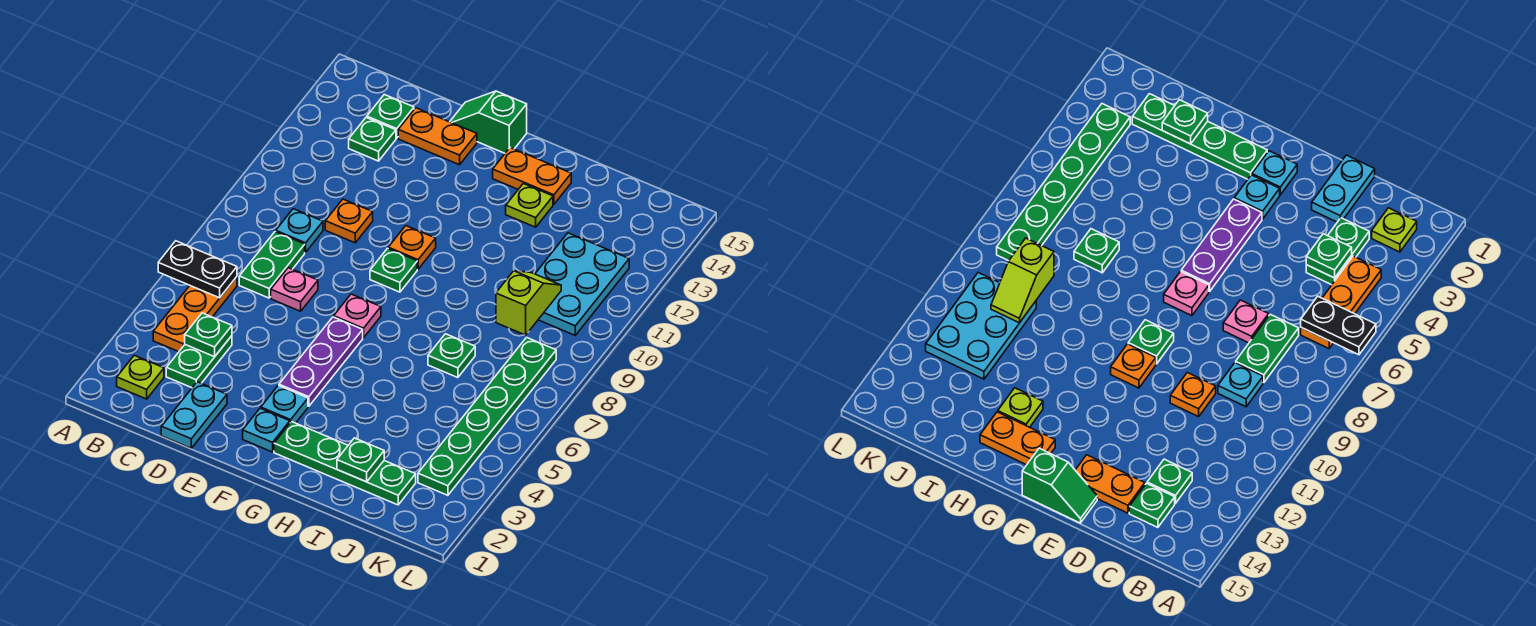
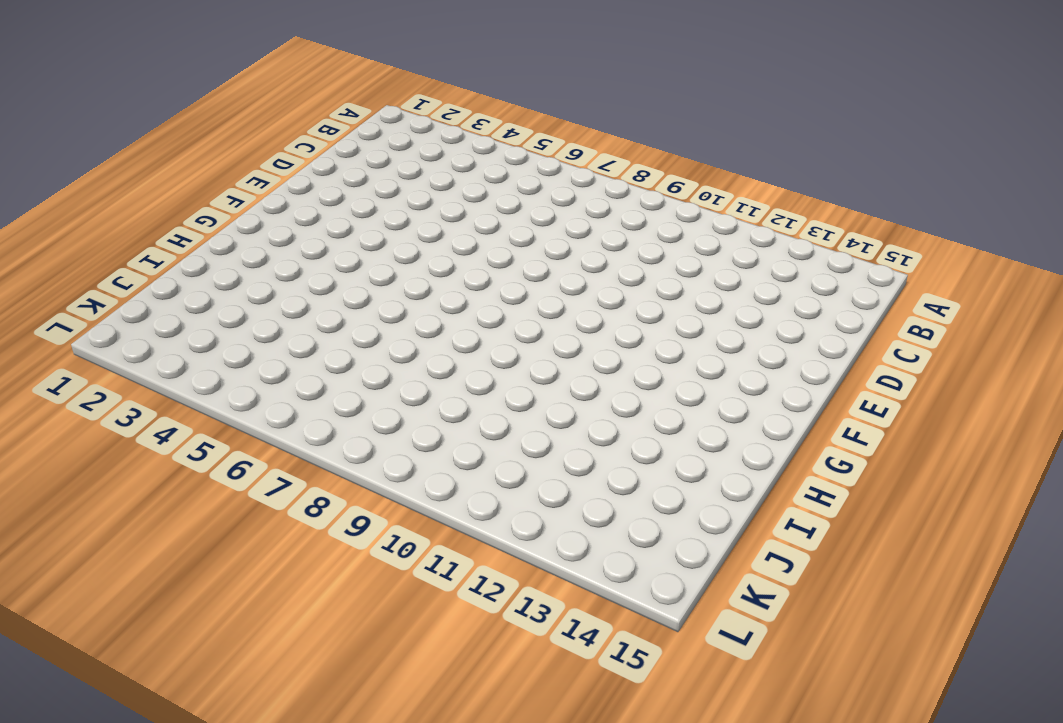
none -> lime 1x1 plate [117,355,164,399]
none -> orange 1x3 plate [153,277,237,352]
none -> green 1x2 plate [166,336,232,388]

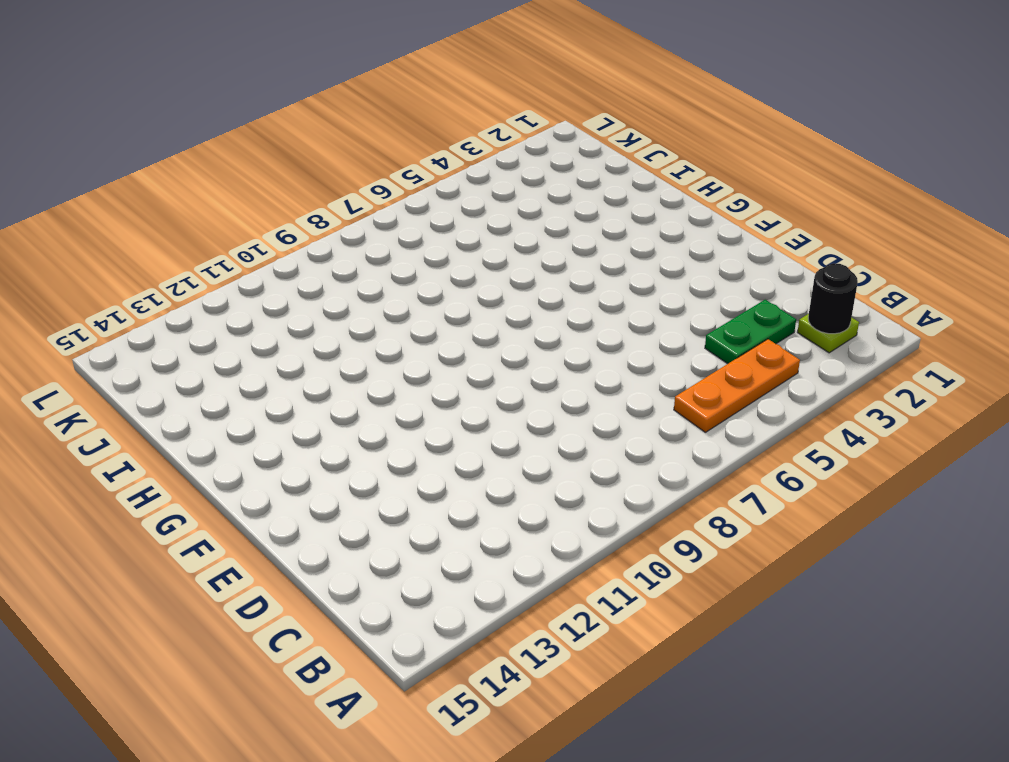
black 1x1 round brick [808,263,858,334] -> none
none -> green 1x2 plate [239,232,305,298]
none -> cyan 1x1 plate [276,209,323,252]
none -> green 1x1 plate [349,117,396,161]

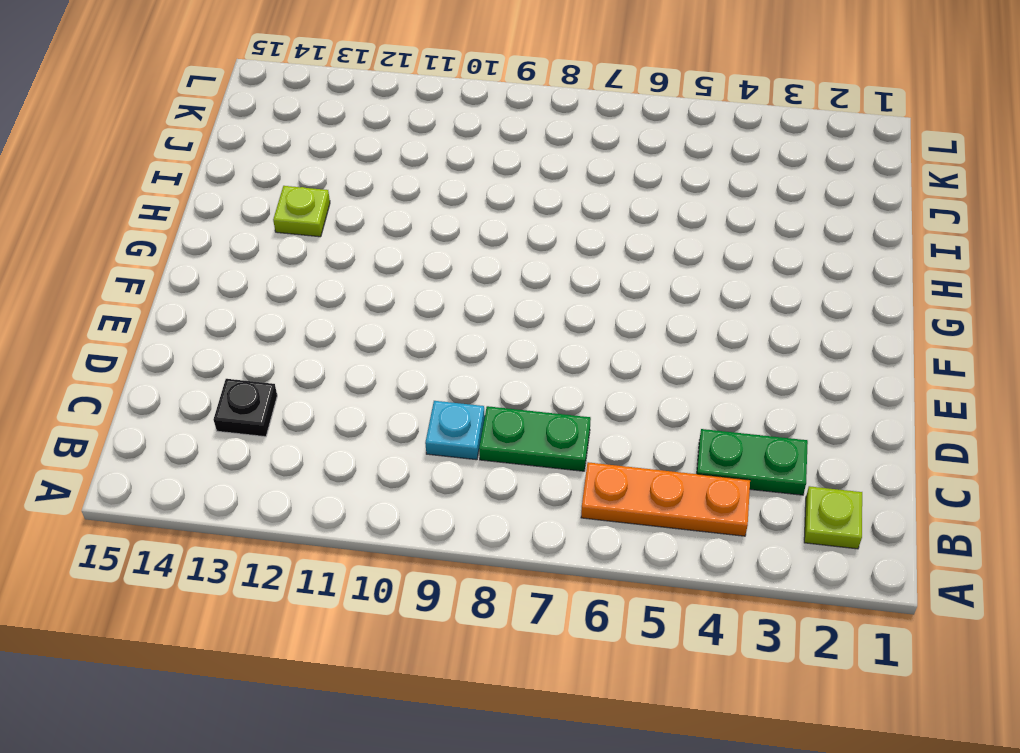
black 1x1 plate [214,379,277,437] -> green 1x1 plate [349,117,396,161]
none -> green 1x1 plate [367,95,414,138]
none -> cyan 1x2 plate [161,382,227,448]
none -> pink 1x1 plate [271,268,318,311]

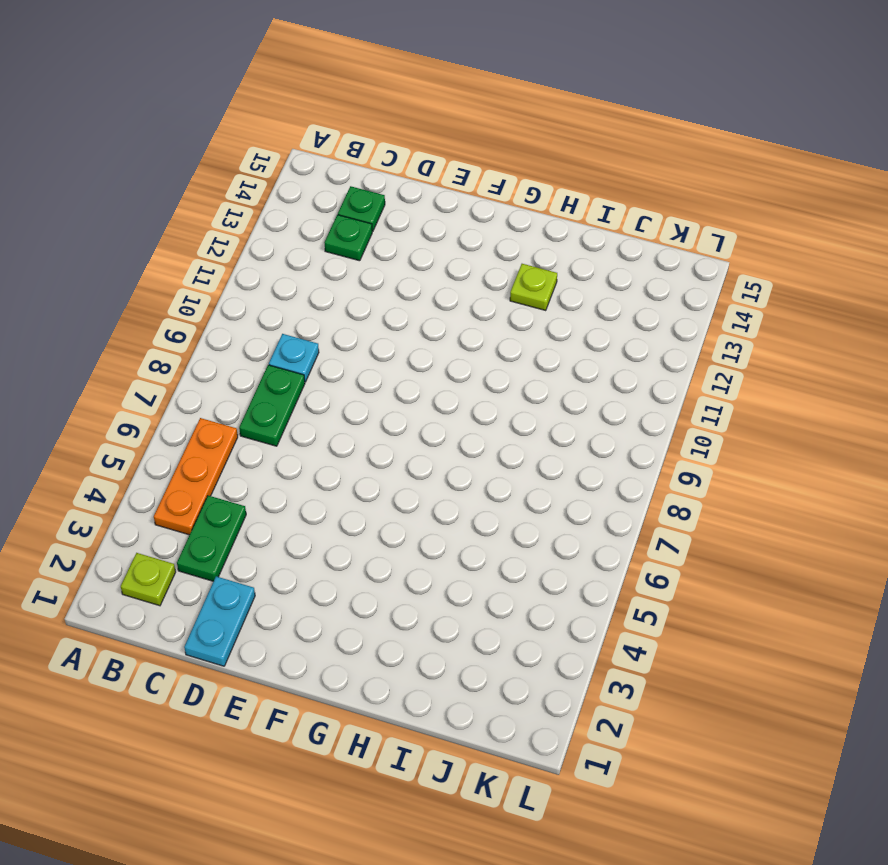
none -> pink 1x1 plate [271,268,318,311]
none -> orange 1x1 plate [325,199,373,243]
none -> orange 1x2 plate [398,108,477,165]

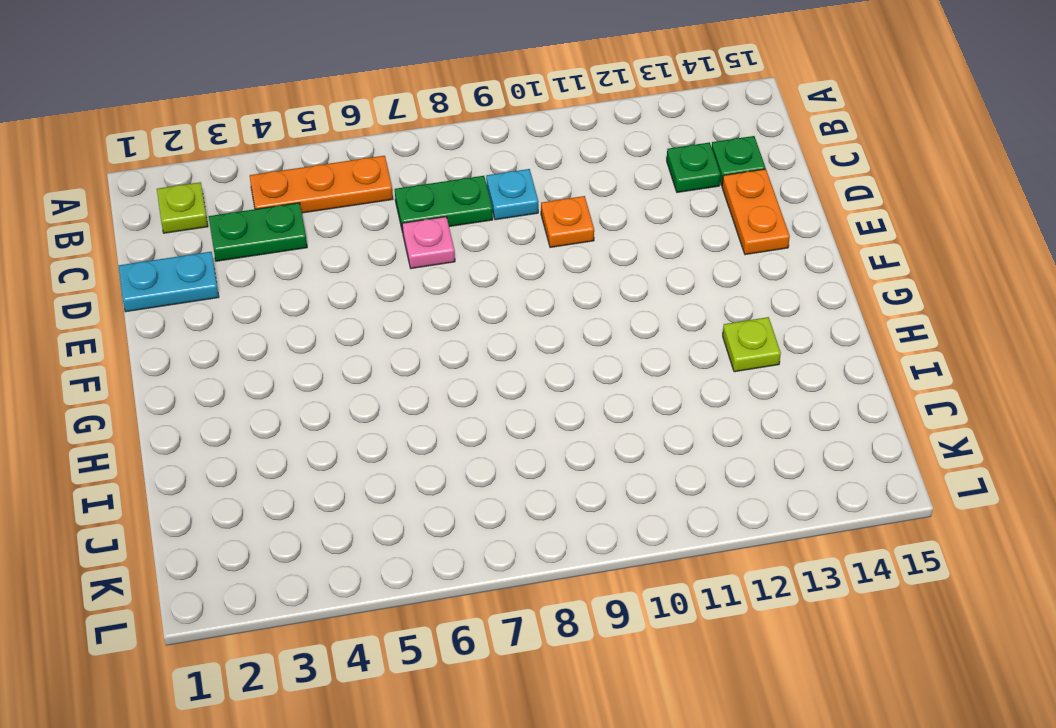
none -> green 1x2 slope [450,91,527,153]
none -> cyan 1x1 plate [243,408,290,452]
none -> cyan 1x1 plate [261,385,308,423]

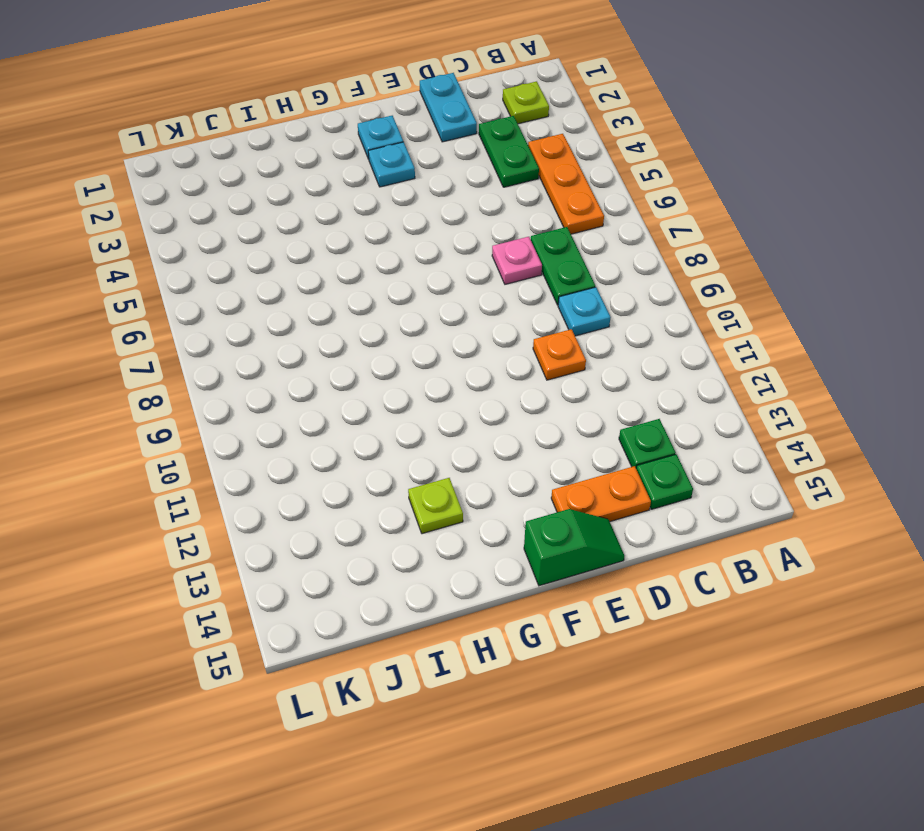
none -> purple 1x3 plate [279,317,363,406]
none -> pink 1x1 plate [334,294,381,338]
none -> green 1x1 plate [370,248,417,292]

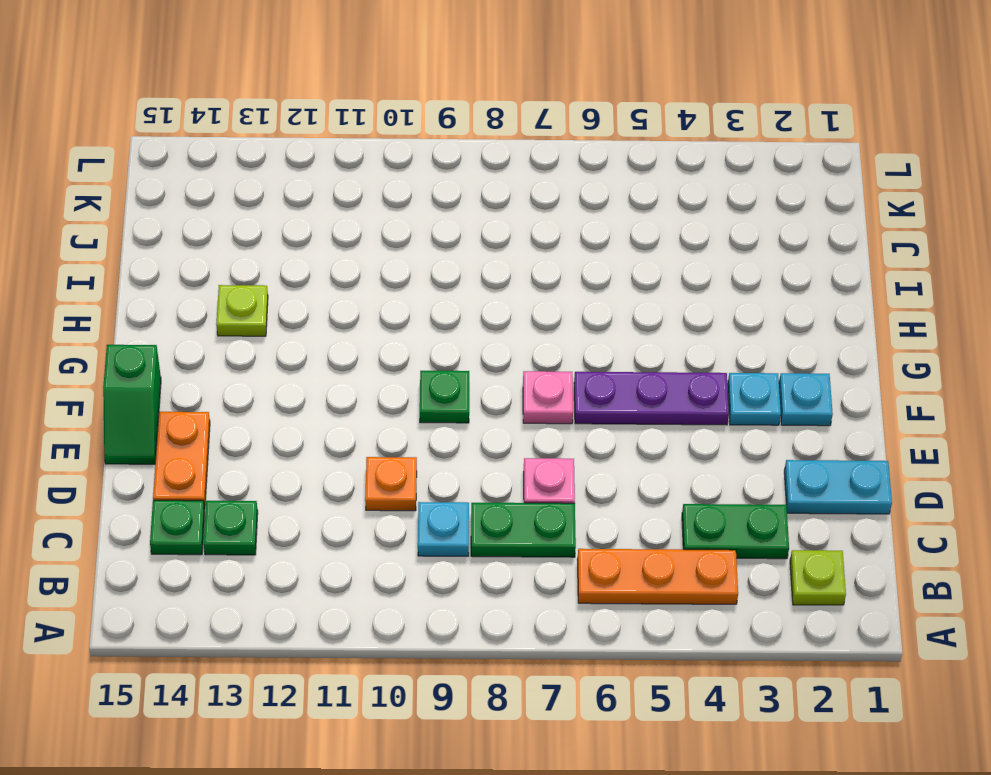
none -> orange 1x1 plate [388,226,436,269]
none -> green 1x4 plate [274,422,416,505]
none -> orange 1x2 plate [493,148,571,204]

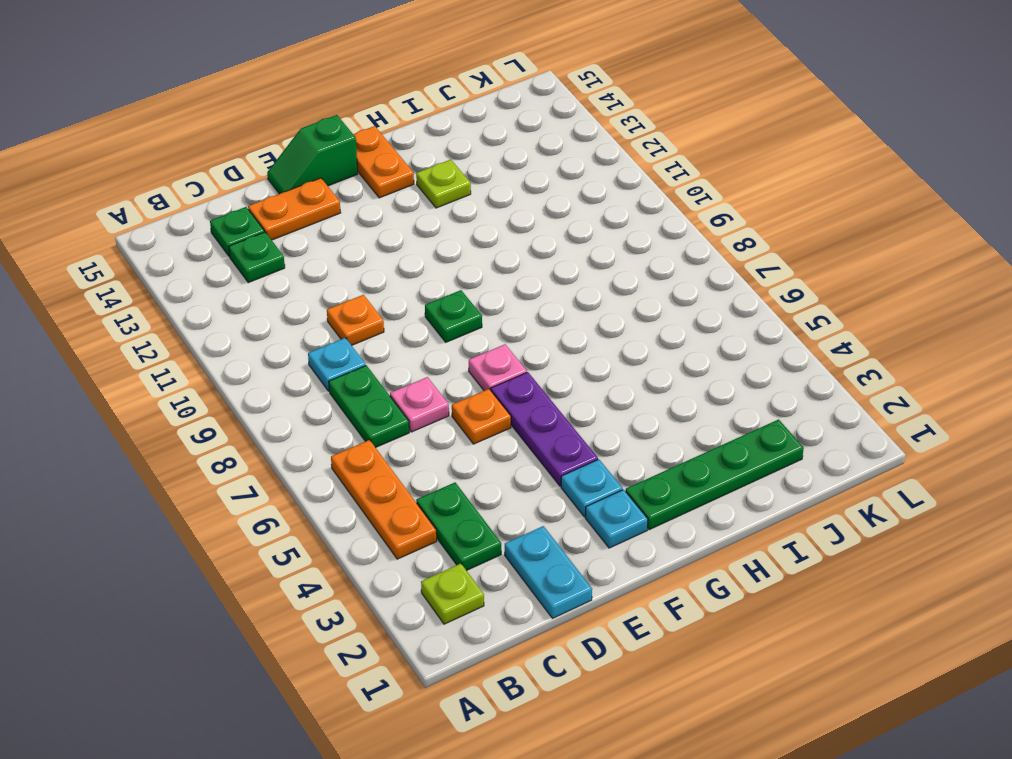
orange 1x1 plate [452,389,511,444] -> orange 1x1 plate moved to [388,226,436,269]
orange 1x2 plate [353,126,414,198] -> orange 1x2 plate turned to [493,148,571,204]
none -> green 1x1 plate [428,334,475,378]
none -> cyan 2x3 plate [535,233,629,335]
none -> green 1x6 plate [418,337,556,495]

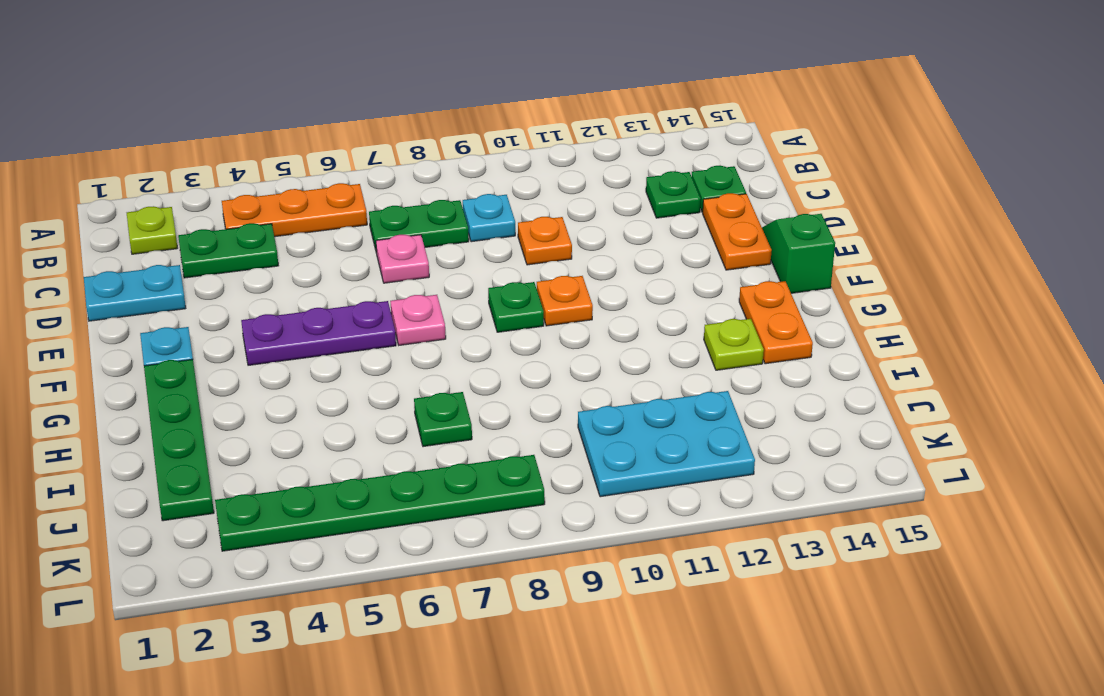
none -> cyan 1x1 plate [261,385,308,423]
none -> black 1x2 plate [158,241,237,298]
none -> green 1x1 plate [185,313,232,357]

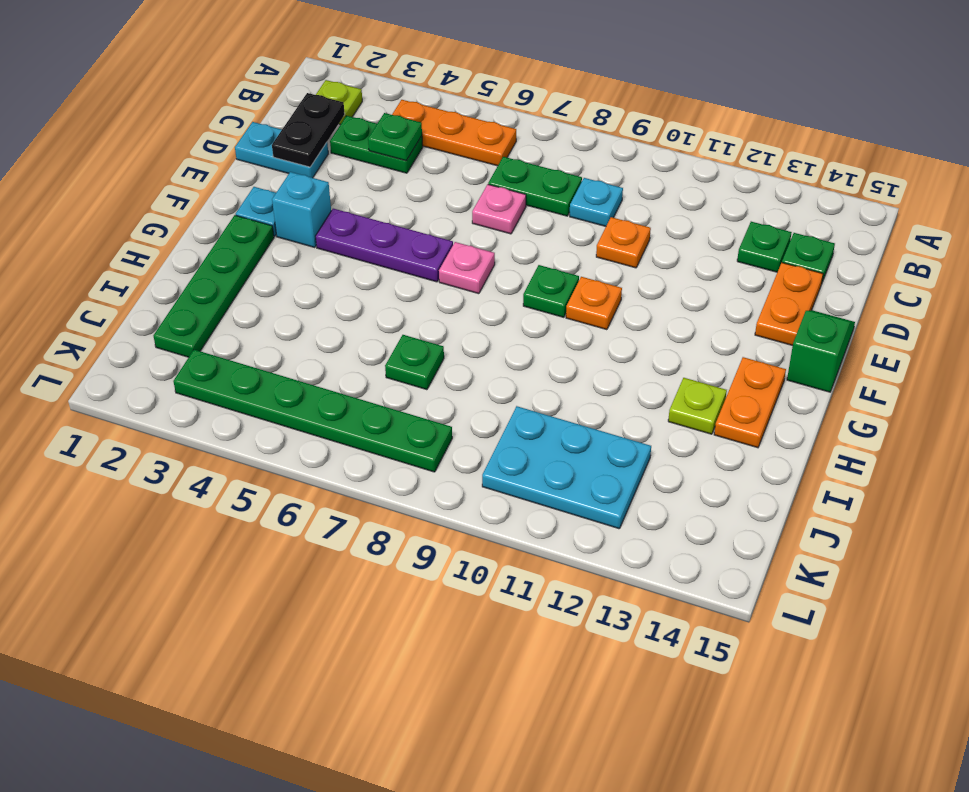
black 1x2 plate [272,93,345,167] -> black 1x2 plate moved to [158,241,237,298]
cyan 1x1 brick [272,172,331,247] -> cyan 1x1 plate [261,385,308,423]
none -> green 1x1 plate [337,438,384,482]
none -> lime 1x2 slope [496,271,561,335]

